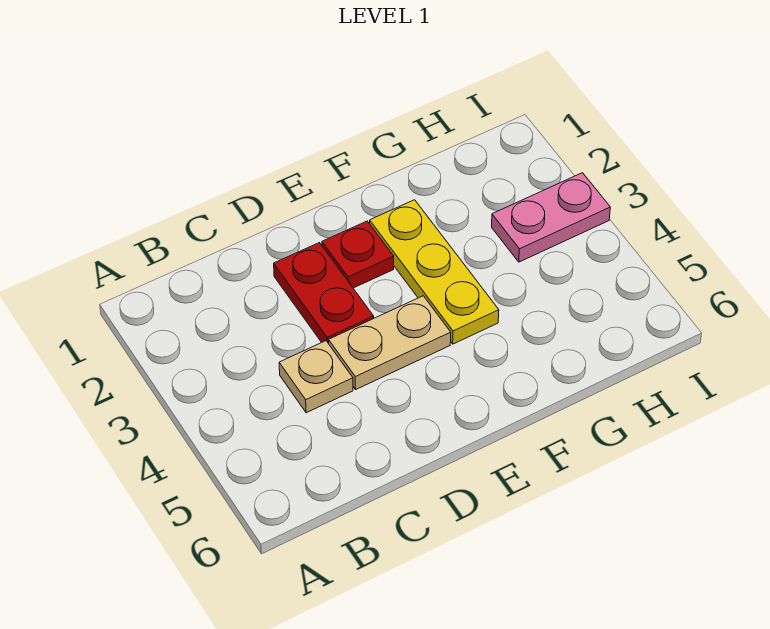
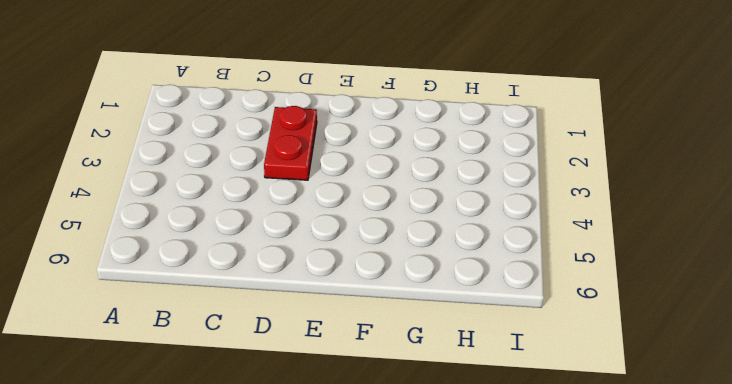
none -> tan 1x1 plate [279,341,353,413]
none -> tan 1x2 plate [329,296,451,389]

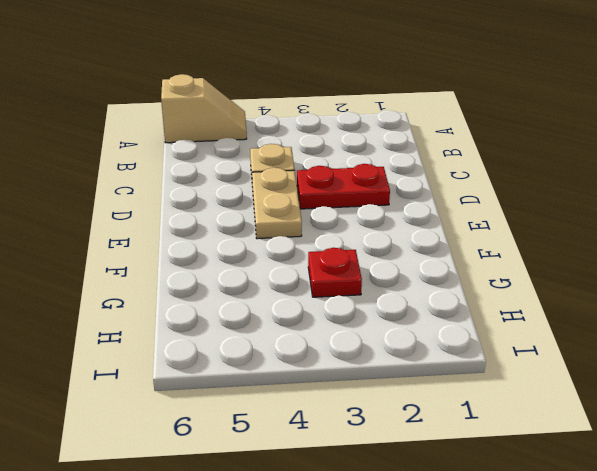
tan 1x2 slope [161,74,247,143] -> none
red 1x1 plate [308,248,362,297] -> red 1x1 plate moved to [322,221,394,288]
none -> yellow 1x3 plate [370,200,499,344]
none -> pink 1x2 plate [492,173,610,262]

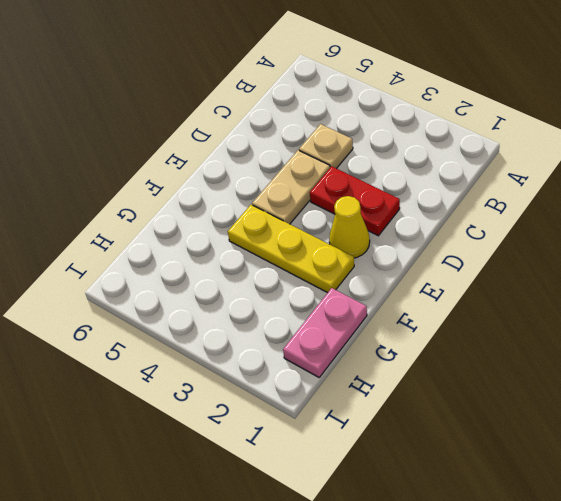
yellow 1x1 cone [329,196,370,258] -> red 1x1 plate [322,221,394,288]
pink 1x2 plate [283,288,367,377] -> pink 1x2 plate moved to [492,173,610,262]

